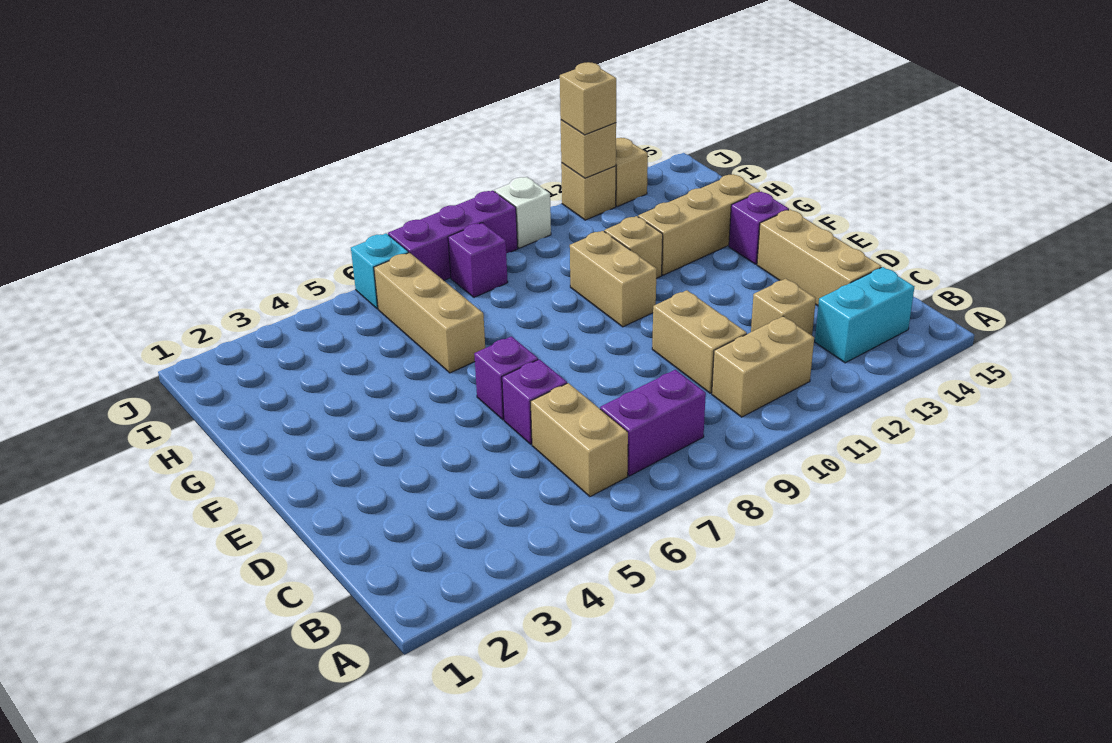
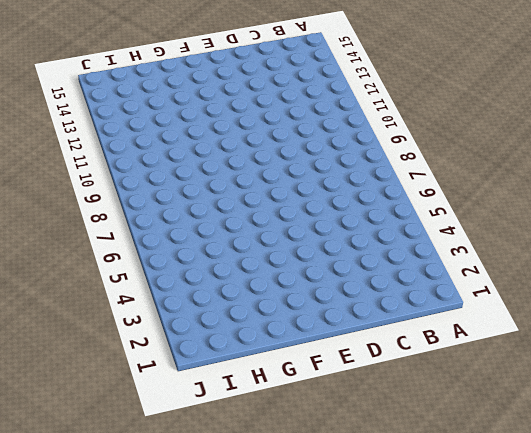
none -> tan 1x2 brick [530,383,628,497]
none -> purple 1x2 brick [600,370,706,476]
none -> tan 1x2 brick [712,316,814,417]

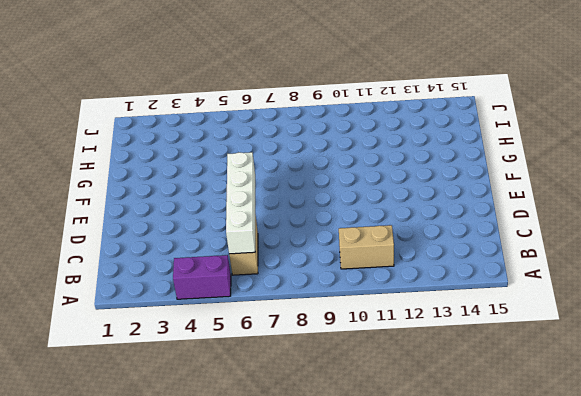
purple 1x2 brick [173,255,231,299] -> purple 1x2 brick moved to [600,370,706,476]
white 1x4 brick [226,152,255,254] -> none
none -> cyan 1x2 brick [815,267,914,363]
none -> tan 1x2 brick [652,290,747,393]
none -> tan 1x1 brick [751,279,816,335]

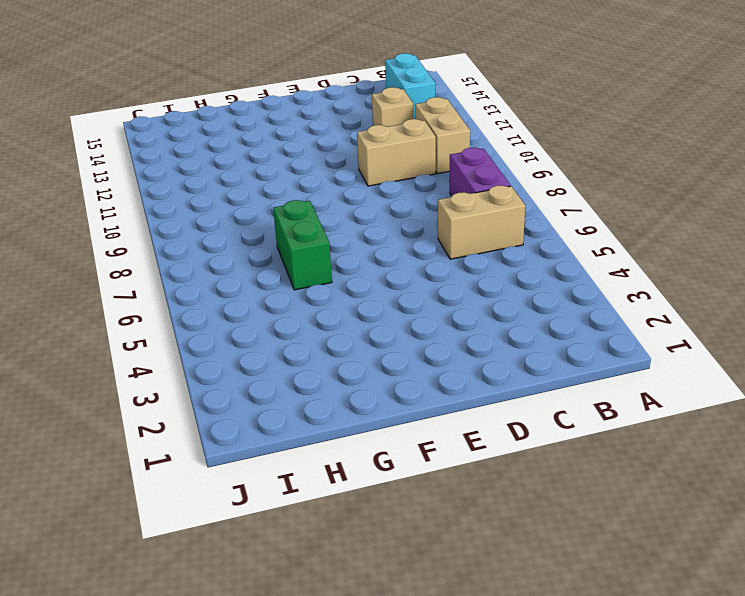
green 1x2 brick [273,200,332,290] -> tan 1x3 brick [374,253,485,373]
none -> tan 1x3 brick [757,209,881,306]
none -> purple 1x1 brick [502,359,567,444]
none -> purple 1x1 brick [474,336,538,420]

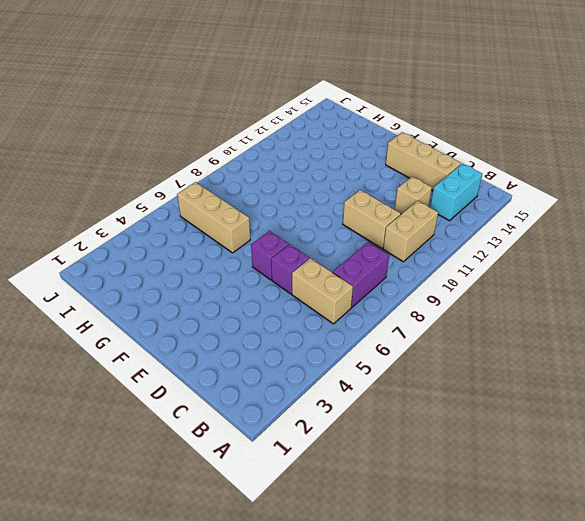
none -> tan 1x2 brick [570,231,657,327]
none -> purple 1x1 brick [729,192,789,264]
none -> tan 1x1 brick [604,216,663,278]

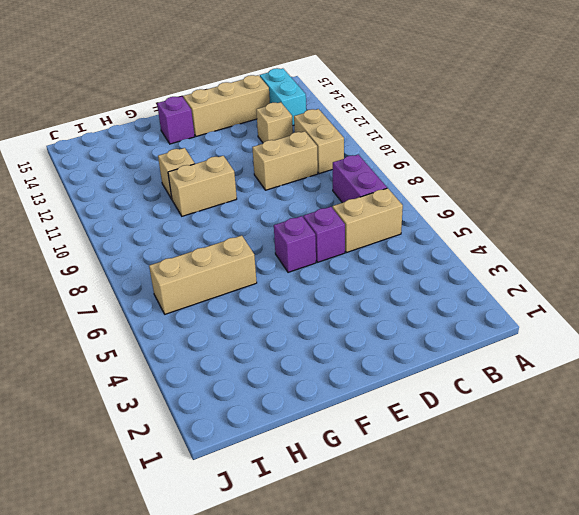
none -> tan 1x3 brick [638,174,760,275]
none -> purple 1x1 brick [448,223,508,297]
none -> cyan 1x1 brick [351,234,409,309]

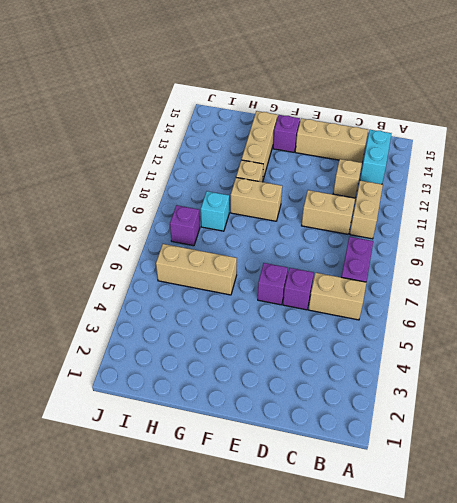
cyan 1x1 brick [201,191,229,231] -> cyan 1x1 brick moved to [351,234,409,309]
none -> purple 1x3 brick [388,191,518,280]
none -> white 1x1 brick [494,177,551,248]
none -> tan 1x1 brick [561,163,616,220]

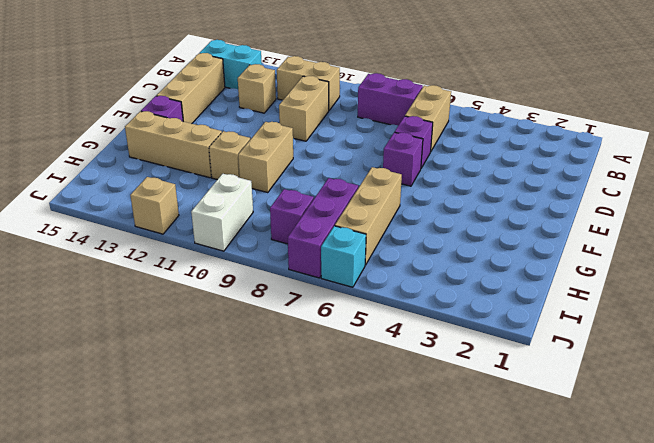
purple 1x3 brick [288,178,358,278] -> purple 1x3 brick turned to [388,191,518,280]
white 1x2 brick [191,174,253,251] -> white 1x1 brick [494,177,551,248]
none -> tan 1x1 brick [616,138,648,206]
none -> tan 1x1 brick [561,120,616,178]
none -> tan 1x1 brick [560,62,616,135]

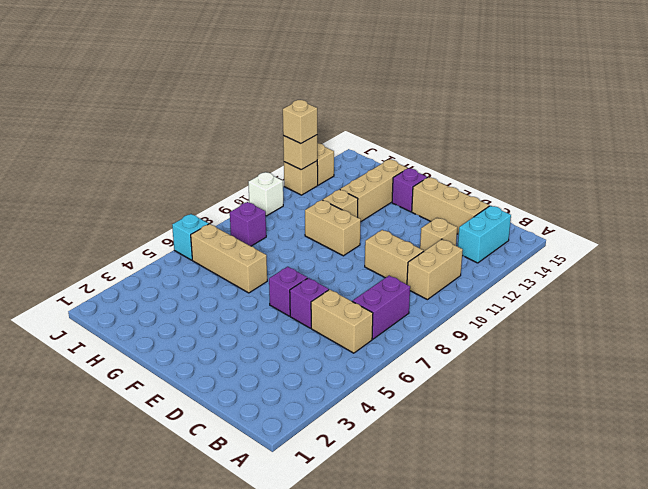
none -> purple 1x3 brick [388,191,518,280]

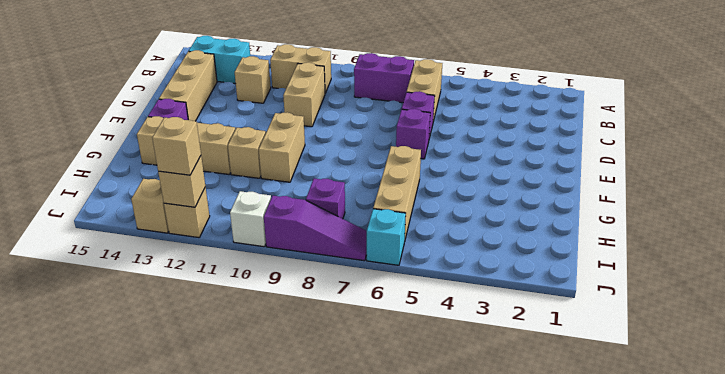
purple 1x3 slope [264,196,367,261] -> purple 1x3 brick [388,191,518,280]

